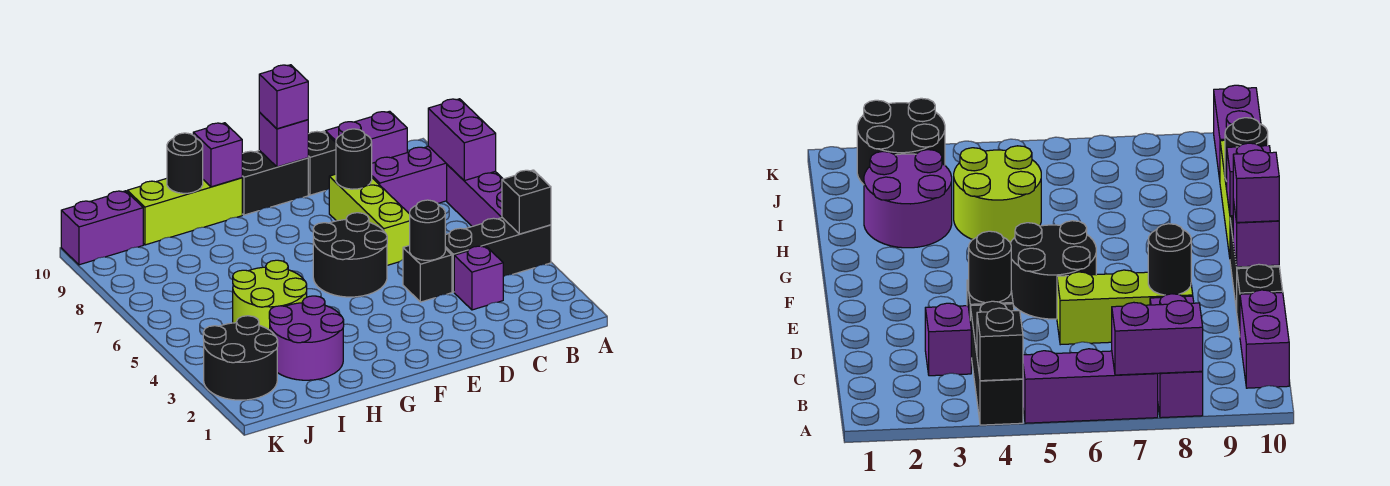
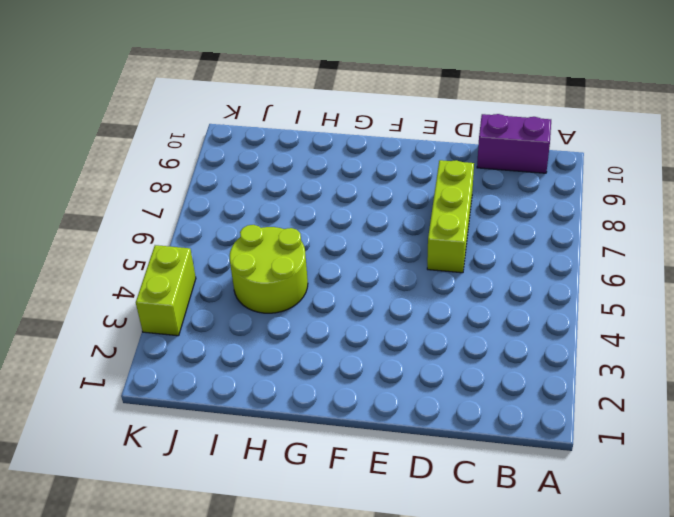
lime 1x2 brick [136,245,196,336] -> black 2x2 round brick [203,316,278,400]
none -> black 1x3 brick [445,218,551,292]
none -> purple 1x3 brick [447,165,503,226]
none -> purple 1x3 brick [372,146,447,212]

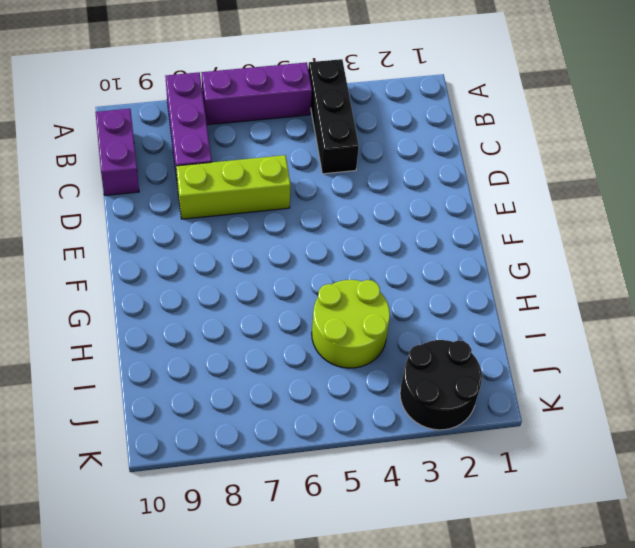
none -> purple 1x1 brick [454,246,503,310]
none -> black 1x1 brick [403,245,452,302]
none -> black 1x1 brick [308,131,336,195]

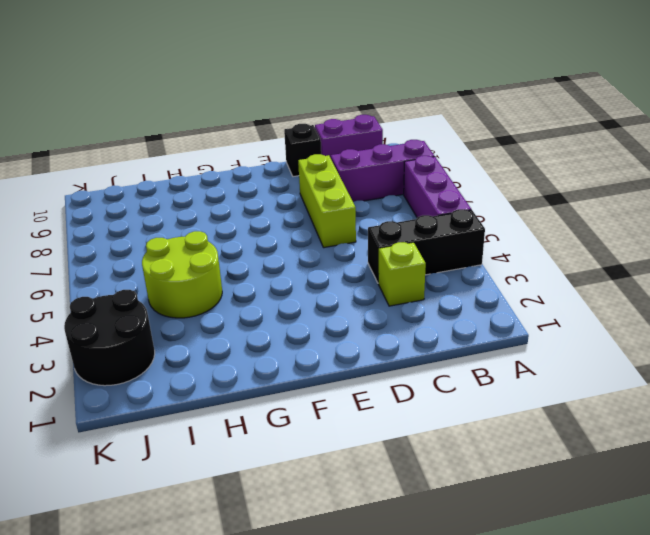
lime 1x1 brick [378,242,426,306] -> purple 1x1 brick [454,246,503,310]
none -> black 1x1 brick [403,245,452,302]
none -> black 2x2 round brick [313,213,387,297]
none -> black 1x2 brick [242,150,308,215]

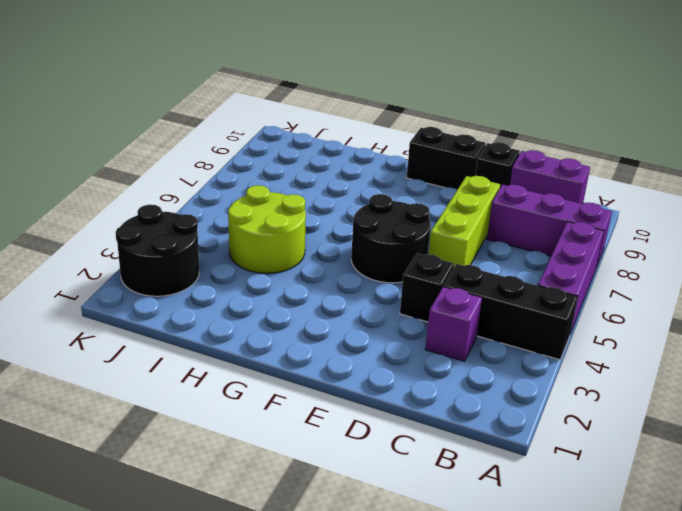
none -> lime 1x3 brick [127,178,242,245]
none -> purple 2x2 round brick [269,296,344,380]
none -> purple 1x2 brick [61,191,143,265]

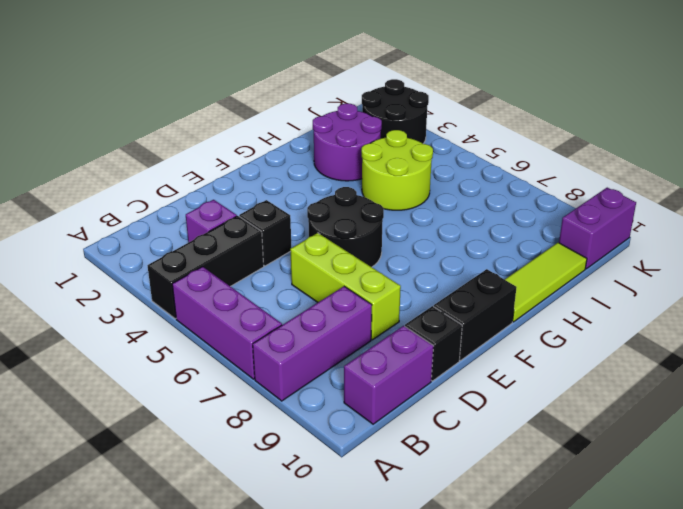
lime 1x3 tile [505,243,587,322] -> lime 1x3 brick [127,178,242,245]
none -> black 1x1 brick [502,170,551,234]
none -> purple 1x2 brick [428,99,496,181]
none -> black 1x1 round brick [410,200,445,260]

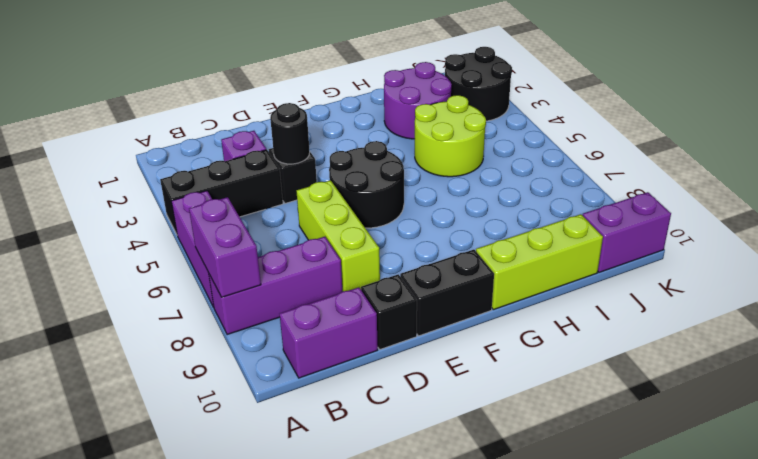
none -> black 1x1 brick [502,170,551,234]
none -> black 1x1 round brick [336,129,372,189]
none -> purple 1x1 brick [259,113,308,167]

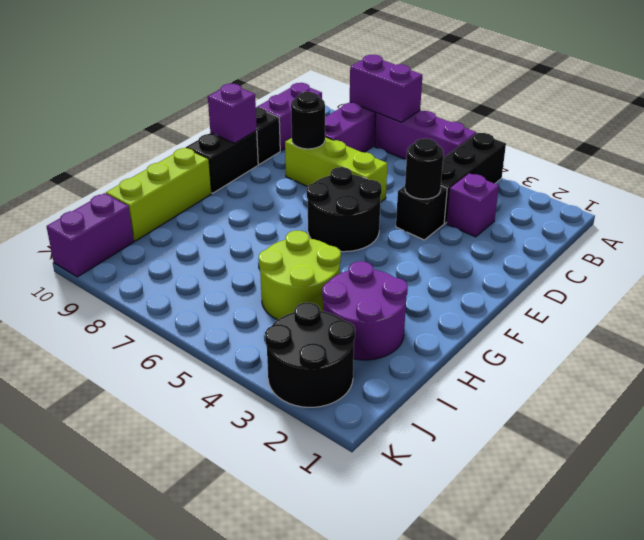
none -> black 1x1 brick [502,170,551,234]
none -> purple 1x1 brick [193,123,242,187]
none -> black 1x1 round brick [167,133,203,193]

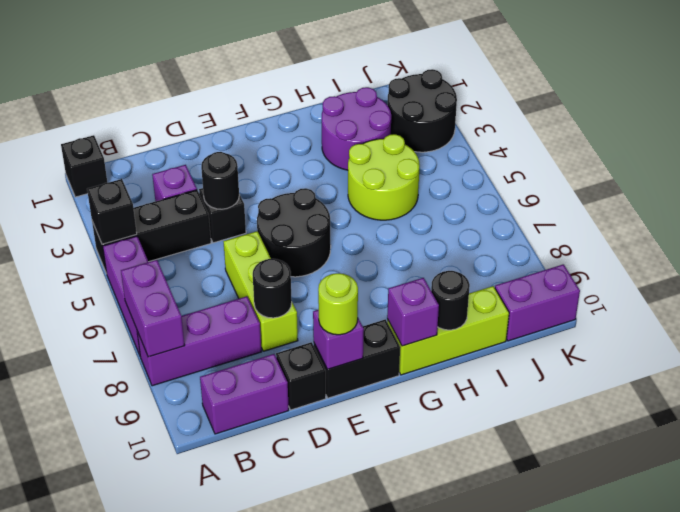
black 1x1 brick [61,135,107,197] -> none
lime 1x1 round brick [318,273,358,335] -> purple 1x1 brick [259,65,308,129]

